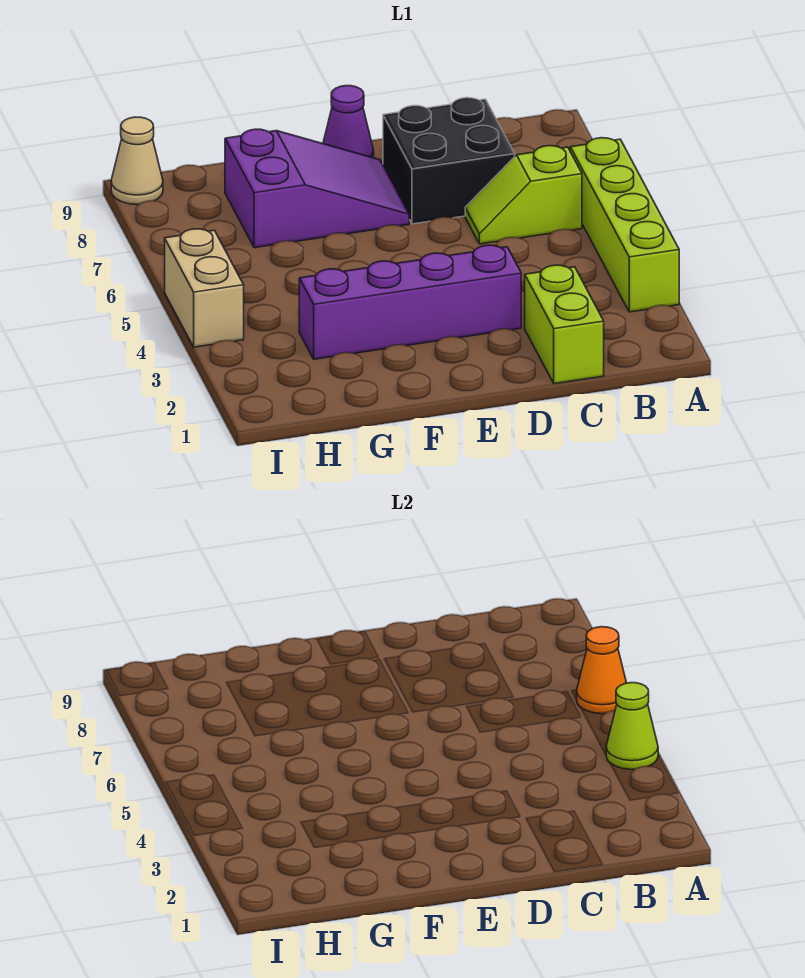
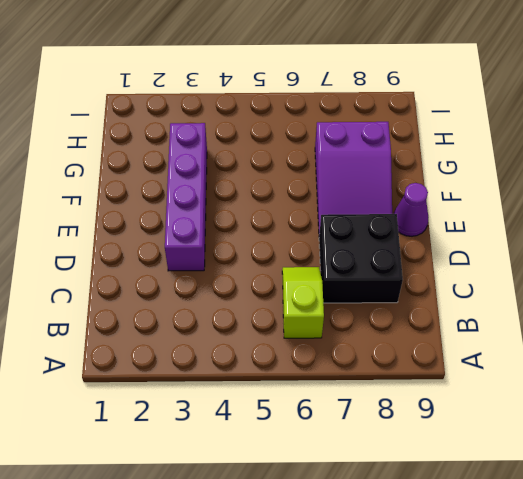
none -> lime 1x4 brick [570,138,679,312]
none -> lime 1x2 brick [525,265,604,384]

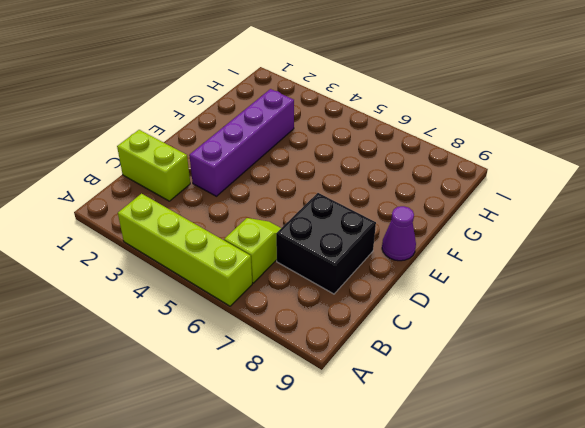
none -> purple 2x3 slope [225,129,409,248]
none -> tan 1x2 brick [165,229,244,347]

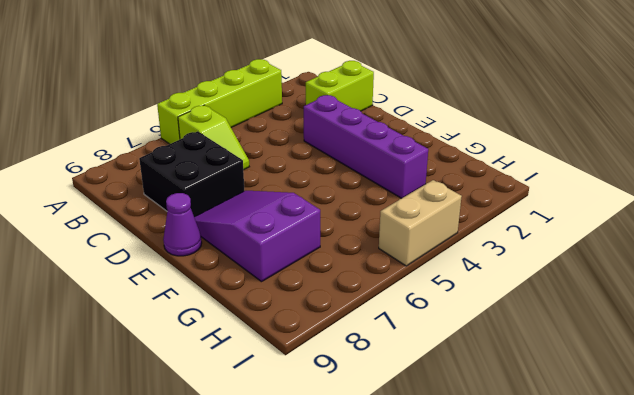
none -> tan 1x1 cone [111,117,163,204]
none -> lime 1x1 cone [606,683,658,769]

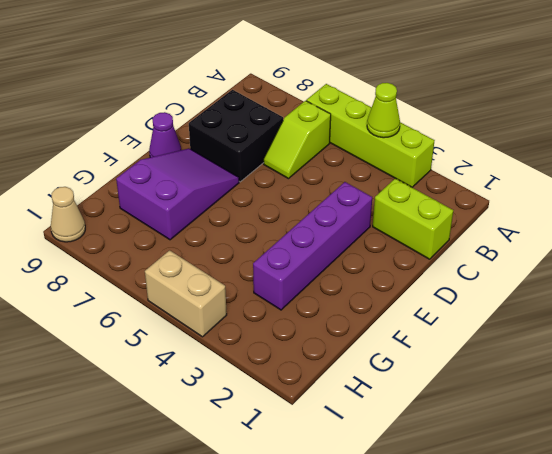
none -> orange 1x1 cone [577,627,626,714]

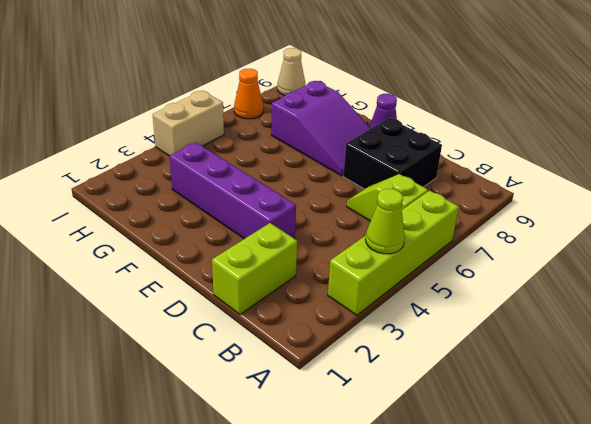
orange 1x1 cone [234,69,263,119] -> orange 1x1 cone moved to [577,627,626,714]

